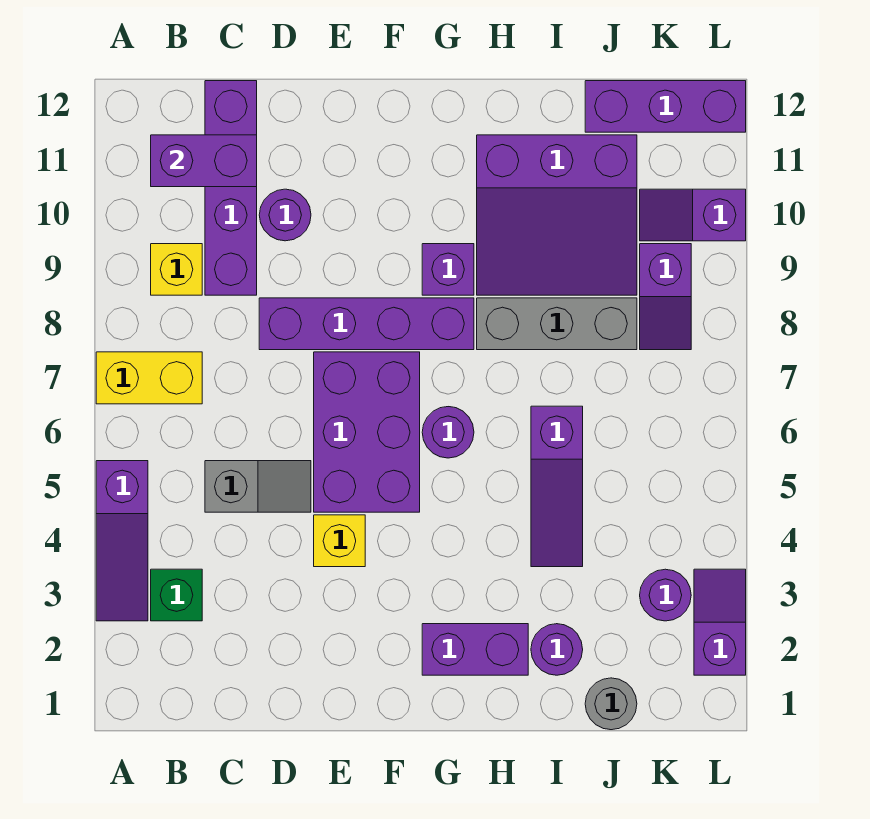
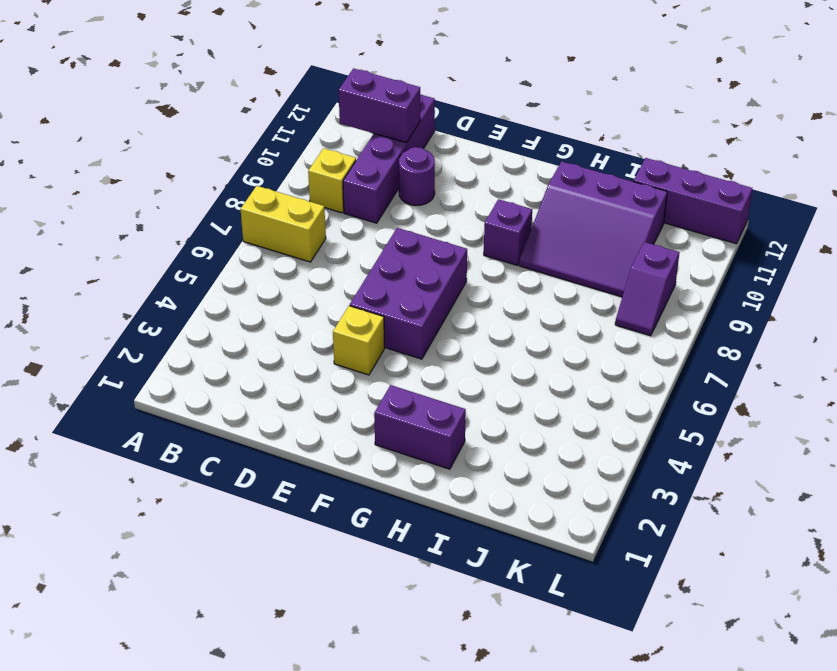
none -> purple 1x3 slope [96,461,148,621]
none -> green 1x1 brick [151,569,202,621]
none -> grey 1x2 slope [205,461,311,512]

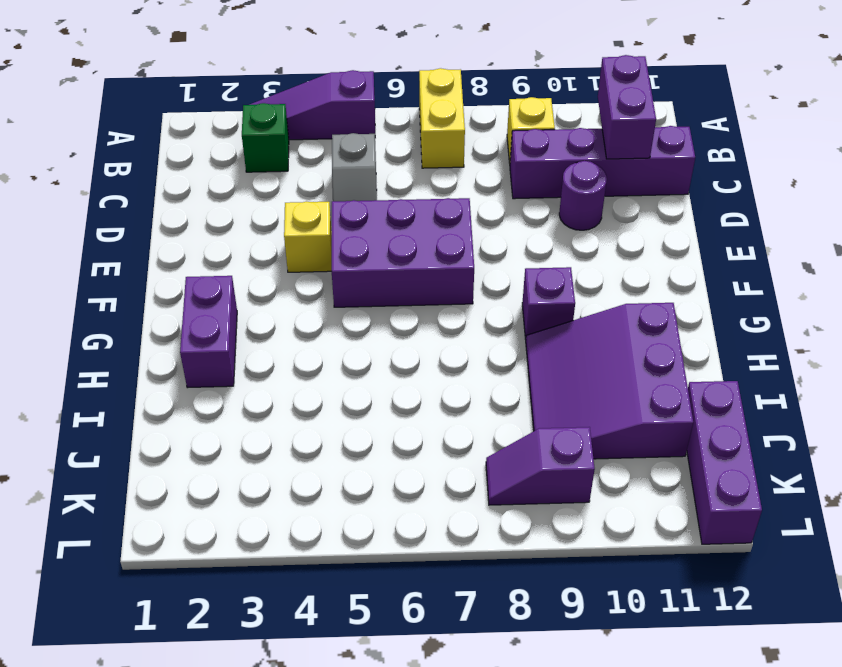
none -> purple 1x4 brick [259,298,474,350]
none -> purple 1x1 round brick [422,407,474,458]
none -> grey 1x3 brick [477,298,637,350]

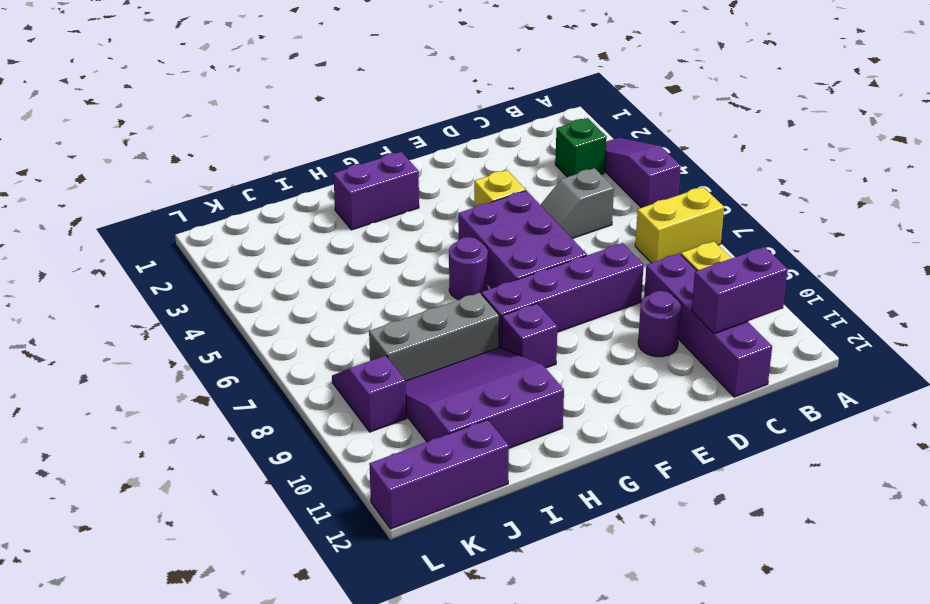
none -> purple 1x1 round brick [531,624,583,675]
none -> purple 1x3 slope [531,406,583,567]
none -> grey 1x1 round brick [585,678,637,730]

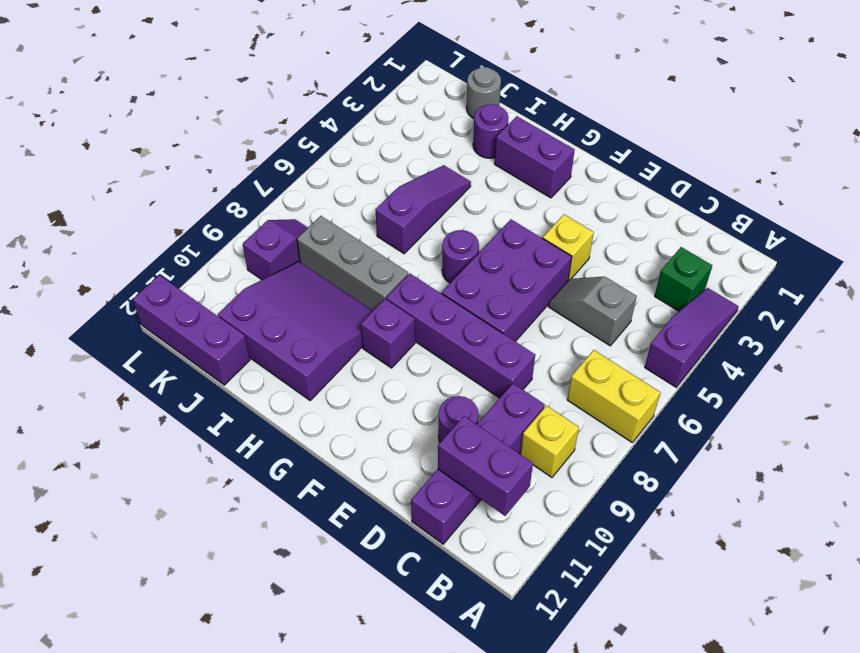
none -> purple 1x1 round brick [640,569,691,621]
none -> purple 1x2 slope [640,189,746,241]
none -> purple 1x2 slope [694,569,746,675]

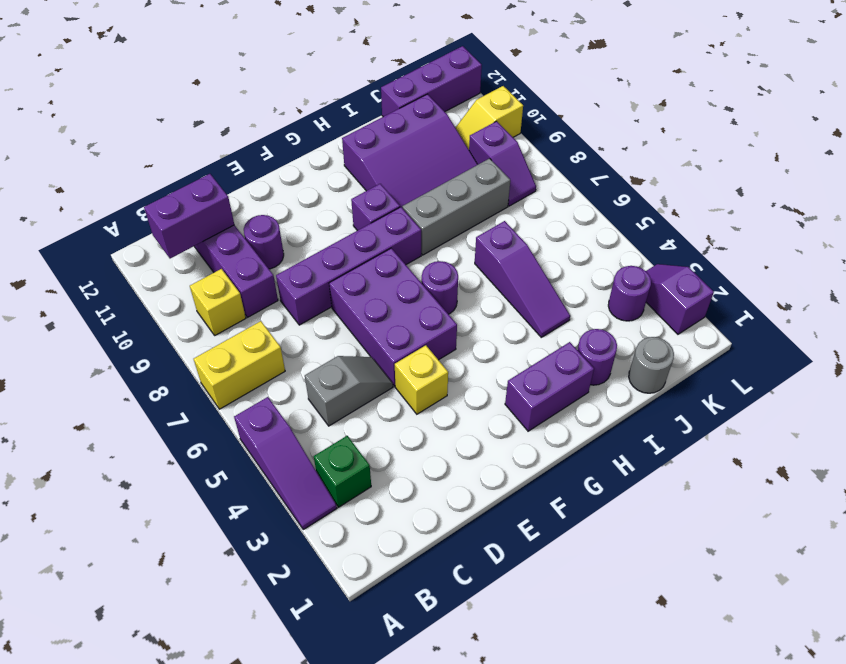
yellow 1x2 slope [456,86,523,149] -> purple 1x2 slope [640,189,746,241]

